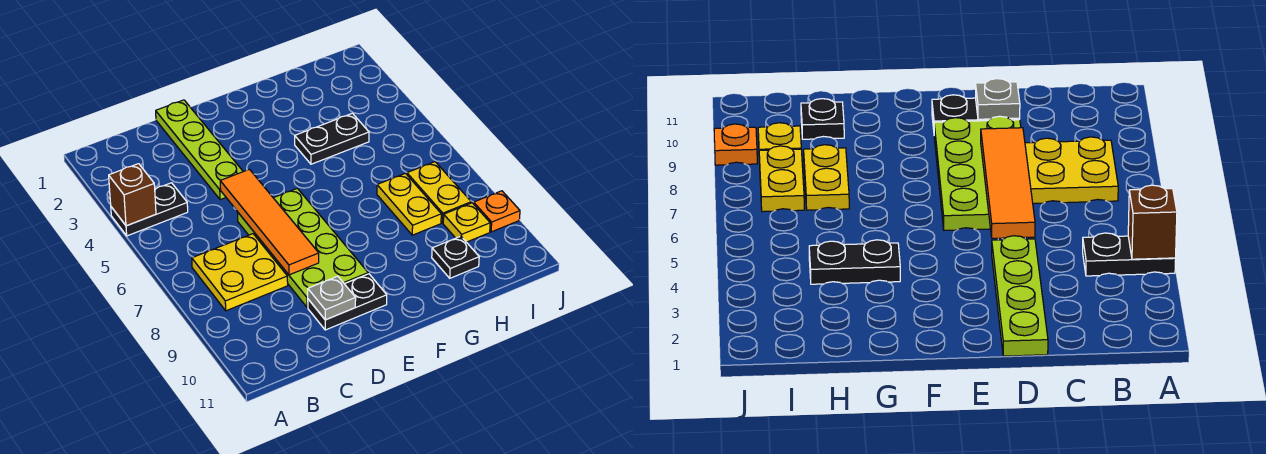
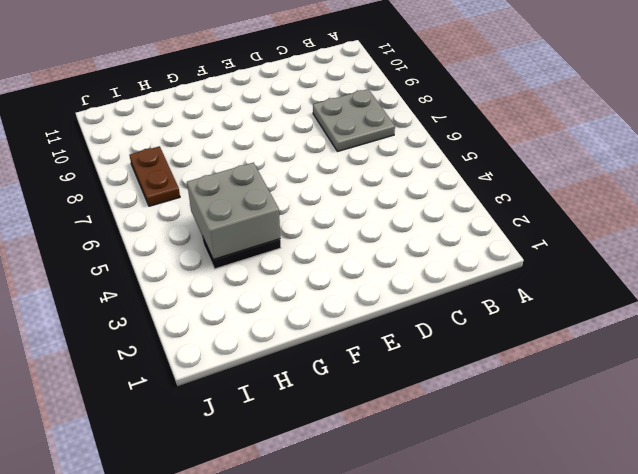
grey 2x2 plate [313,89,395,152] -> yellow 2x2 plate [192,234,288,311]
grey 2x2 brick [187,163,280,260] -> none
brown 1x2 plate [130,146,180,206] -> yellow 1x2 plate [407,162,471,223]
none -> black 1x2 plate [111,183,188,236]
none -> lime 1x4 plate [156,100,243,200]
none -> lime 2x4 plate [237,188,368,307]

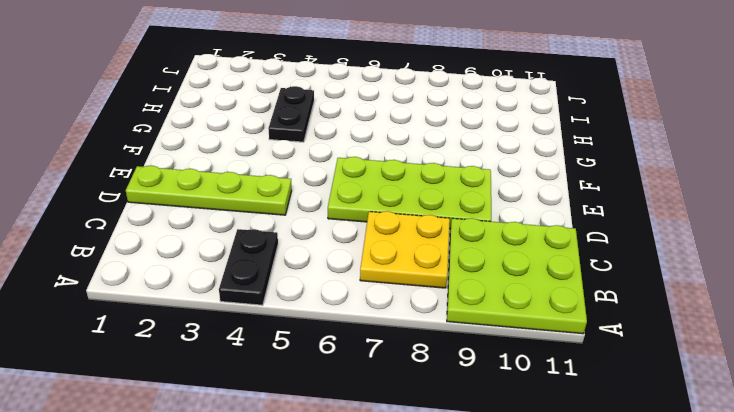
lime 3x3 plate [447,218,587,334] -> none
none -> black 1x2 plate [308,274,387,330]
none -> yellow 1x2 plate [377,173,441,235]
none -> black 1x1 plate [432,236,479,278]

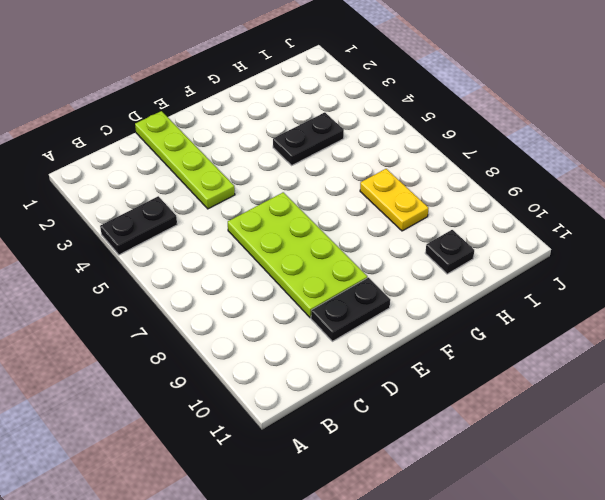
none -> yellow 2x2 plate [192,234,288,311]
none -> yellow 1x2 plate [407,162,471,223]
none -> yellow 1x1 plate [443,203,490,242]

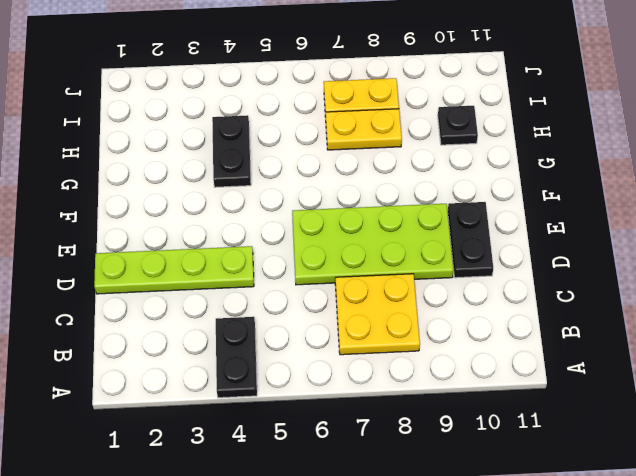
none -> yellow 1x1 plate [443,203,490,242]
none -> orange 1x1 plate [474,191,520,232]
none -> brown 1x1 brick [109,164,156,226]

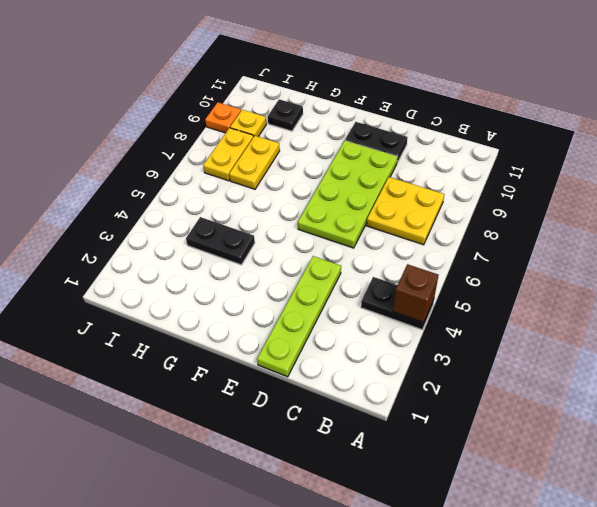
none -> orange 1x4 tile [220,169,319,275]
none -> grey 1x1 plate [308,276,356,320]

